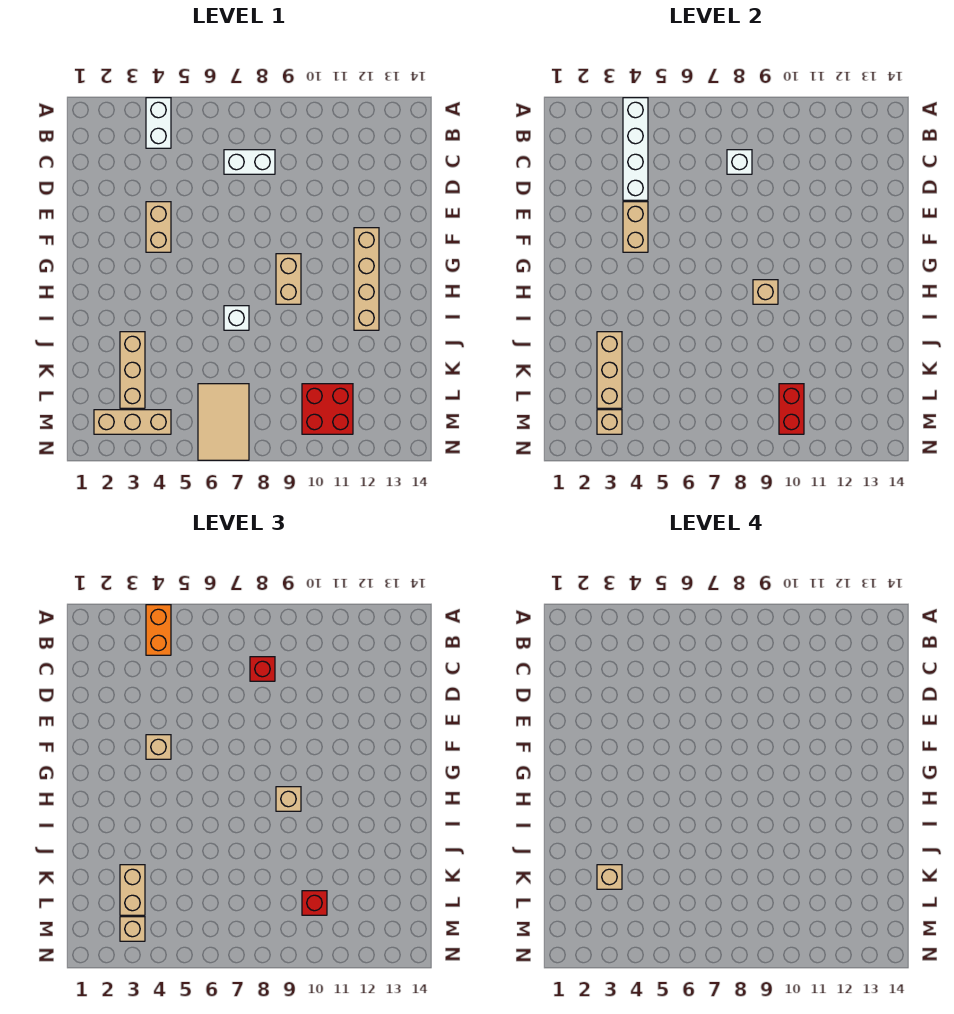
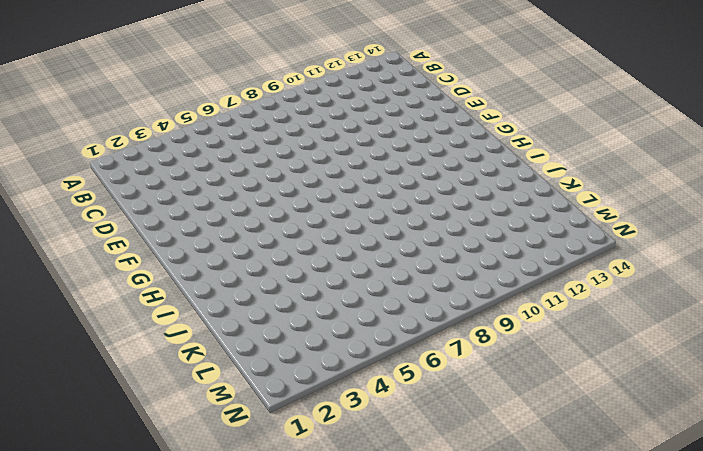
none -> white 1x2 brick [146,98,171,148]
none -> white 1x2 brick [224,150,275,174]
none -> tan 1x2 brick [146,202,171,252]

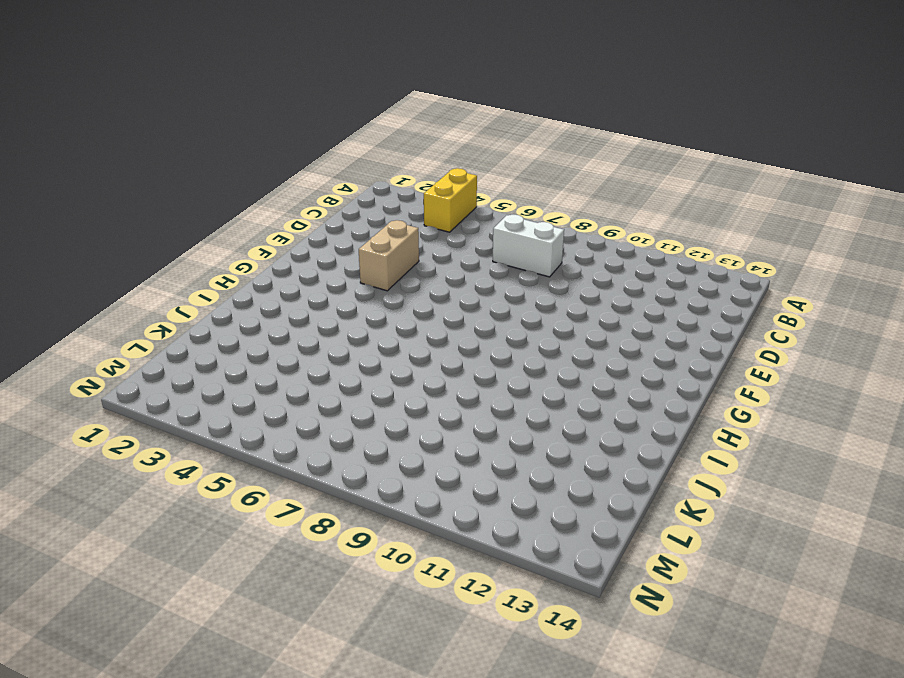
yellow 1x2 brick [424,168,477,232] -> white 1x2 brick [146,98,171,148]
none -> tan 1x4 brick [354,228,379,330]
none -> tan 1x2 brick [276,254,301,304]
none -> white 1x1 brick [224,306,249,330]

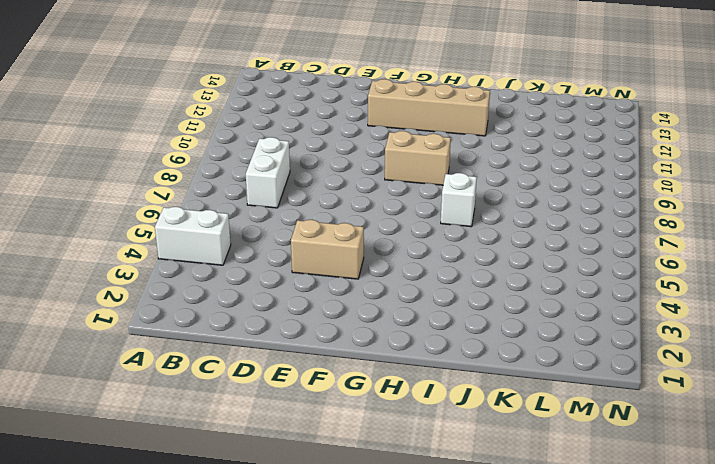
none -> tan 1x3 brick [120,332,145,408]
none -> tan 2x3 tile [198,384,249,460]
none -> red 2x2 brick [302,384,353,434]

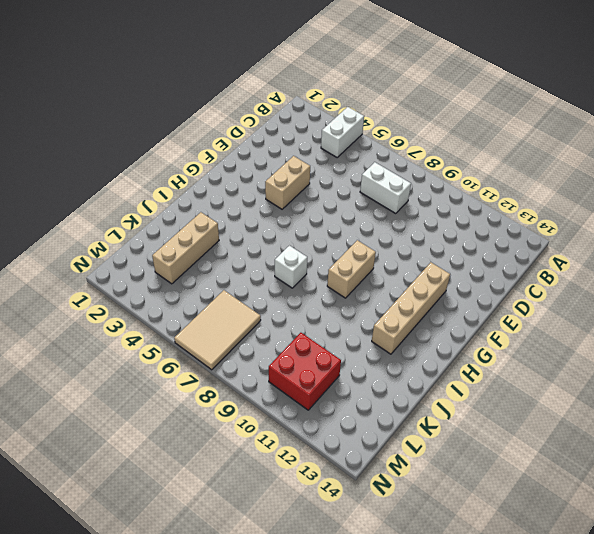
none -> tan 1x3 brick [94,410,171,434]
none -> white 1x4 brick [623,98,648,200]
none -> white 1x1 brick [727,150,752,174]

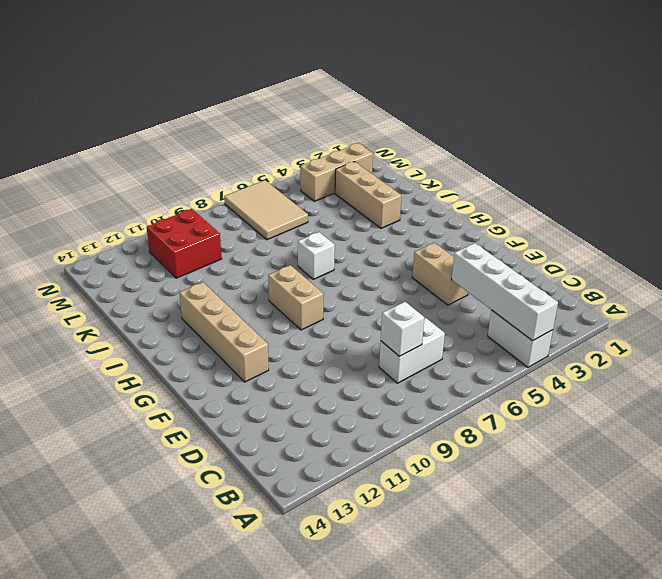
none -> tan 1x2 brick [623,202,648,252]
none -> tan 1x1 brick [753,280,778,304]
none -> tan 1x3 brick [597,332,622,408]

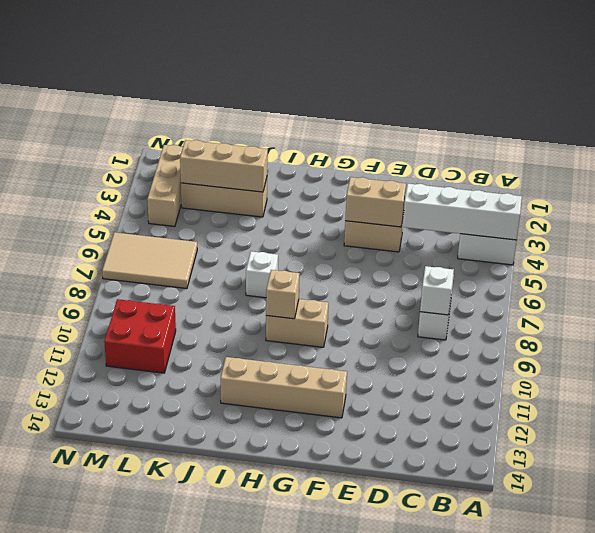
none -> red 1x2 brick [779,384,804,434]
none -> tan 1x1 brick [597,410,622,434]
none -> orange 1x2 brick [146,605,171,655]

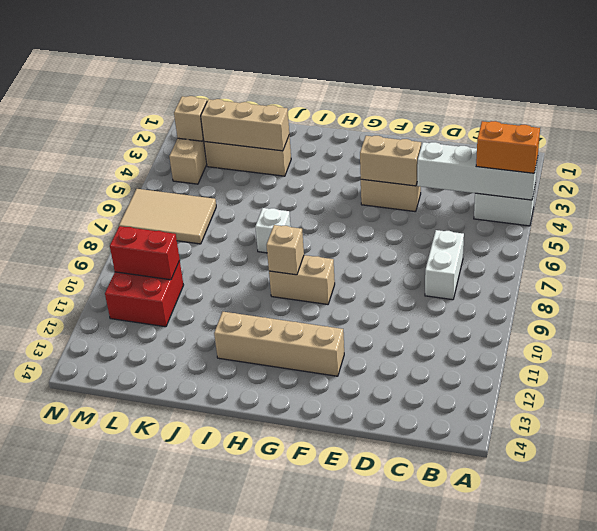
none -> white 1x1 brick [727,150,752,174]
none -> red 1x1 brick [250,657,275,681]
none -> tan 1x1 brick [146,735,171,759]

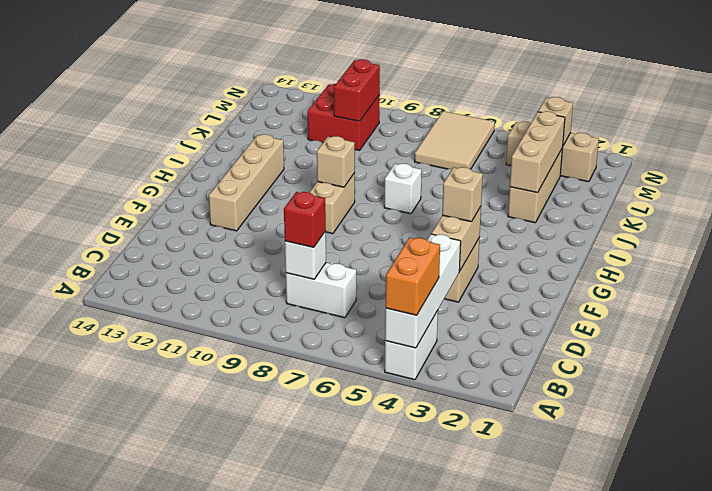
none -> tan 1x1 brick [276,787,301,811]
none -> tan 1x2 brick [120,865,145,915]
none -> red 1x1 brick [302,891,327,915]

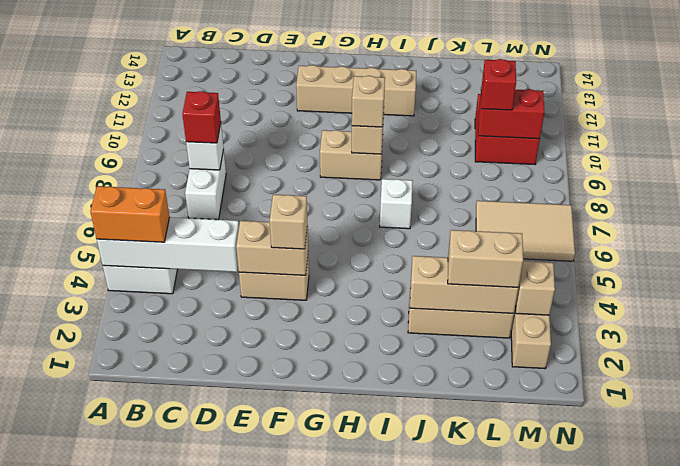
none -> tan 1x1 brick [120,917,145,941]
none -> tan 1x1 brick [597,865,622,889]

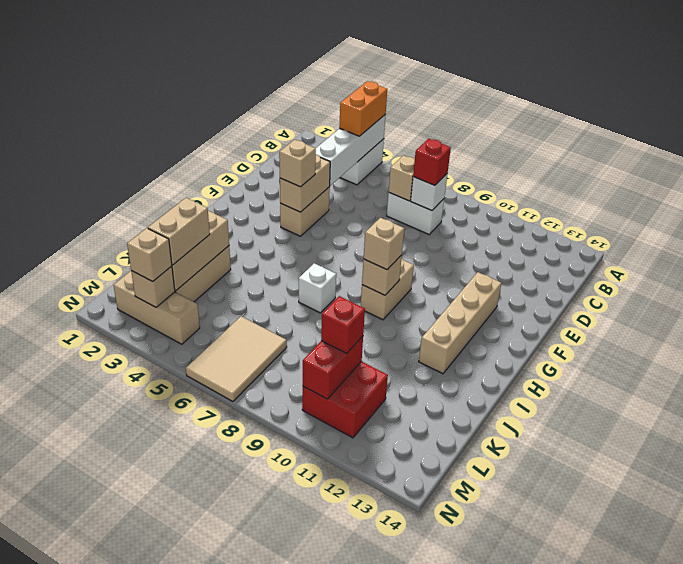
tan 1x1 brick [389,156,415,201] -> tan 1x1 brick moved to [597,865,622,889]

